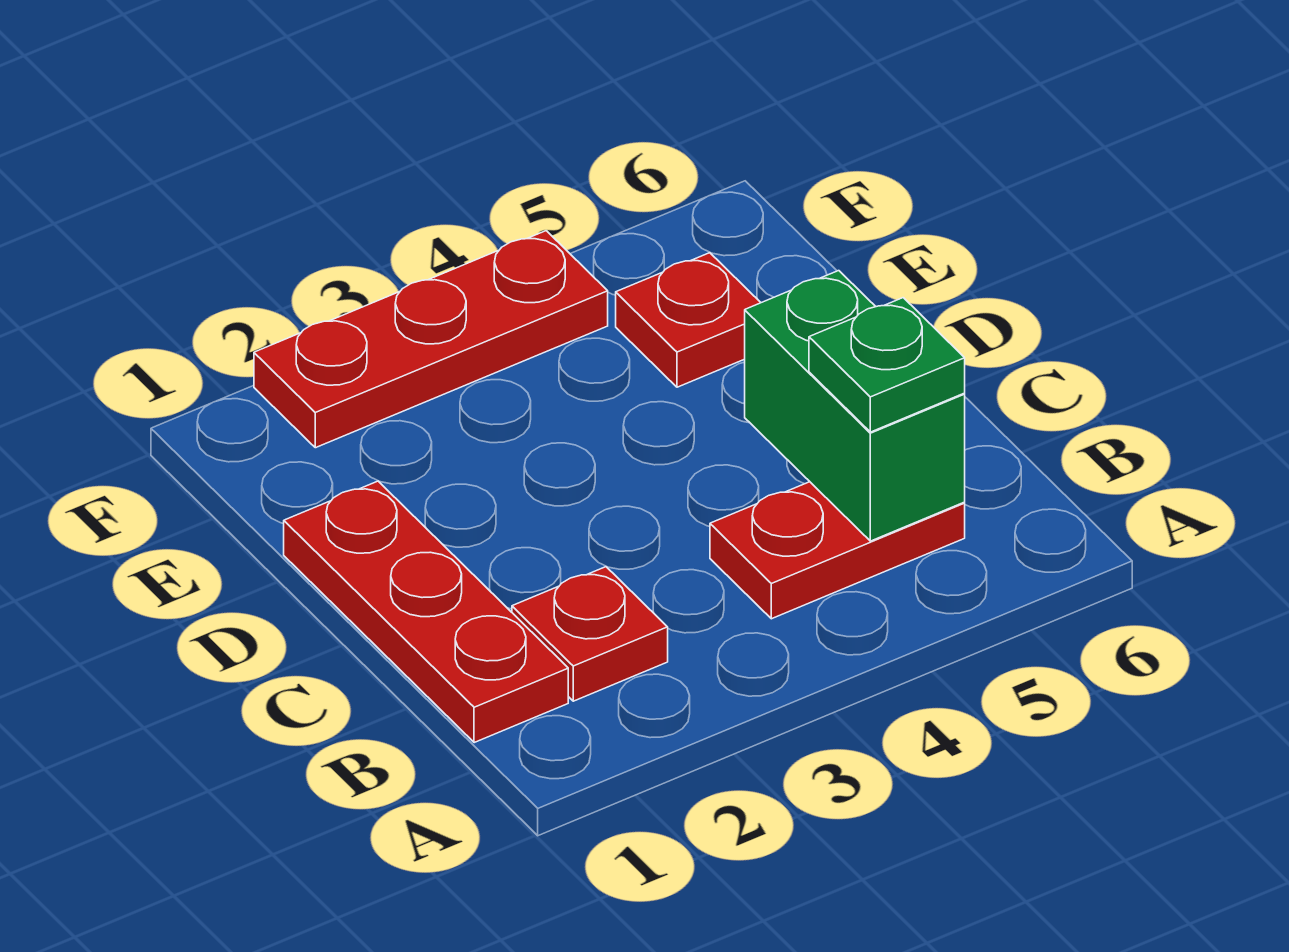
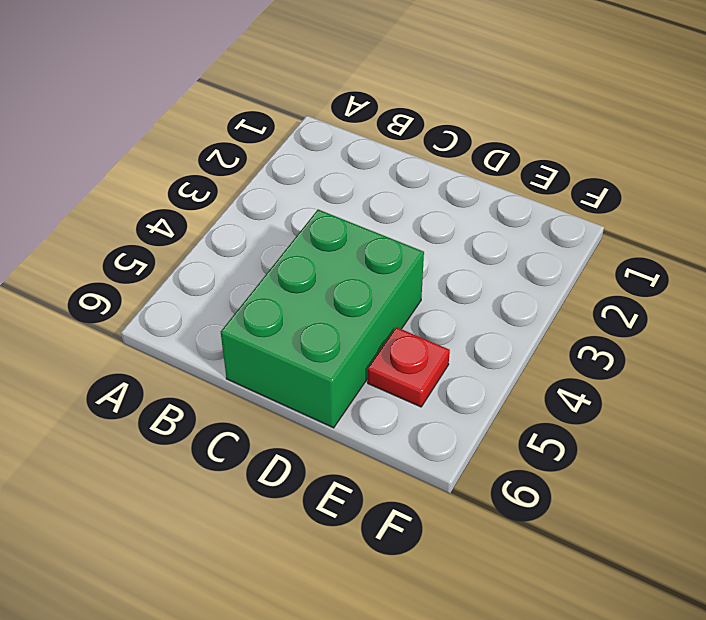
green 2x3 brick [221,210,424,428] -> none
none -> red 1x3 plate [284,481,568,743]
none -> red 1x1 plate [512,567,668,701]

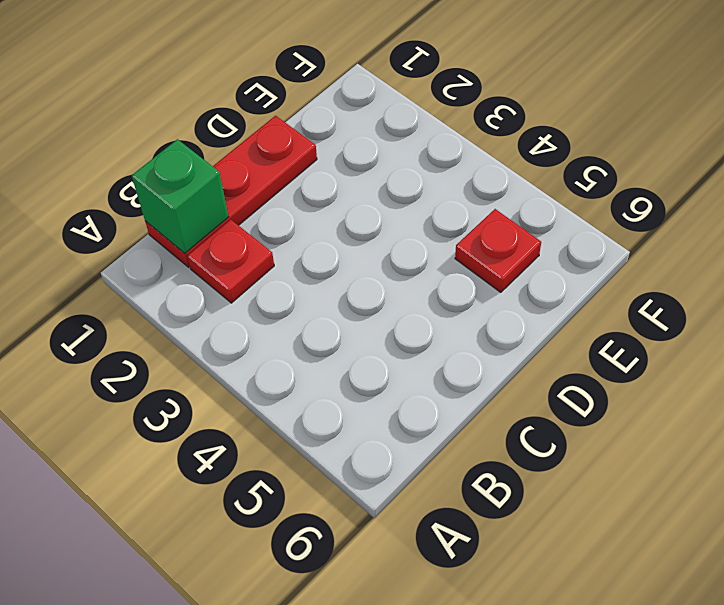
green 1x1 brick [132,139,228,253] -> none
none -> red 1x2 plate [710,482,965,619]
none -> red 1x3 plate [254,231,608,448]

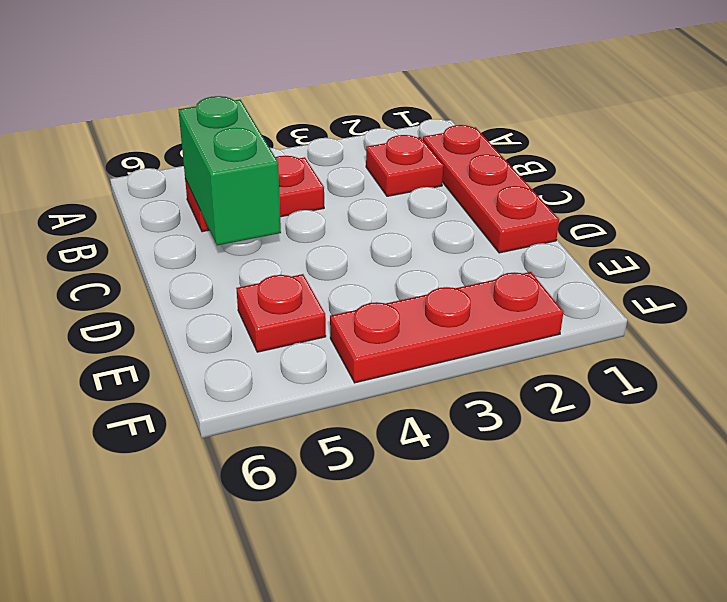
none -> green 1x1 plate [809,298,965,432]

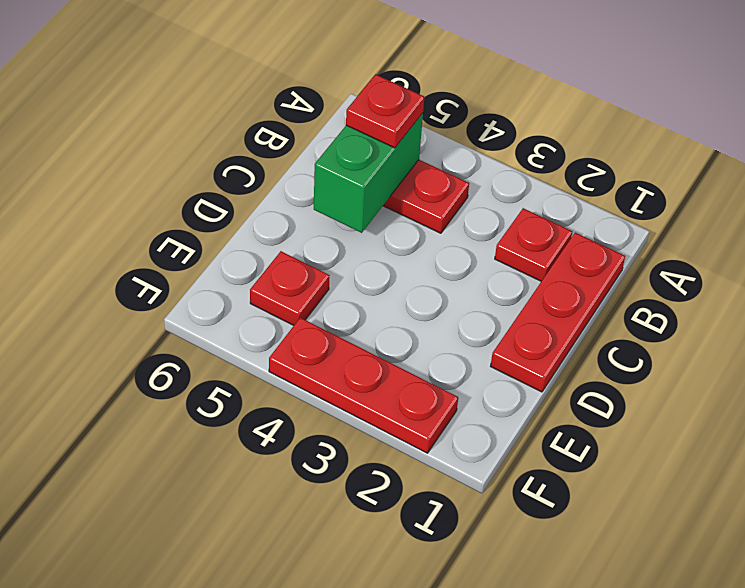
red 1x1 plate [346,74,424,148] -> green 1x1 plate [809,298,965,432]

